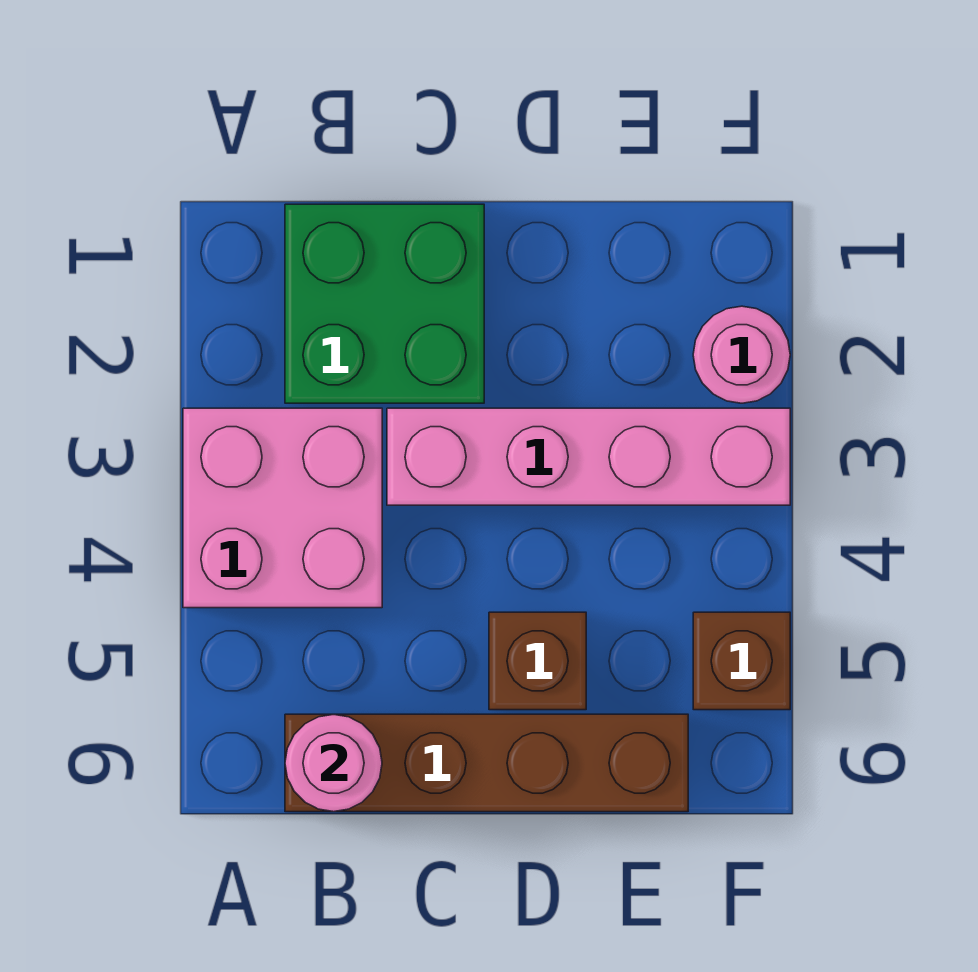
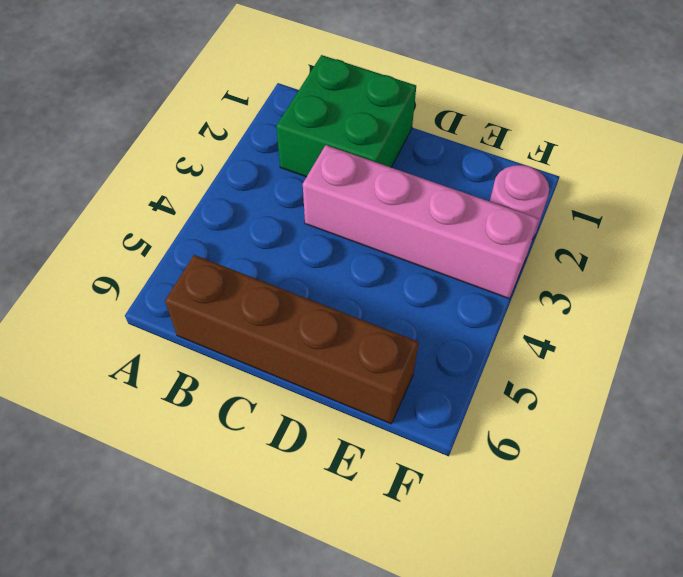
none -> pink 2x2 brick [183,408,382,608]
none -> brown 1x1 brick [489,612,586,710]

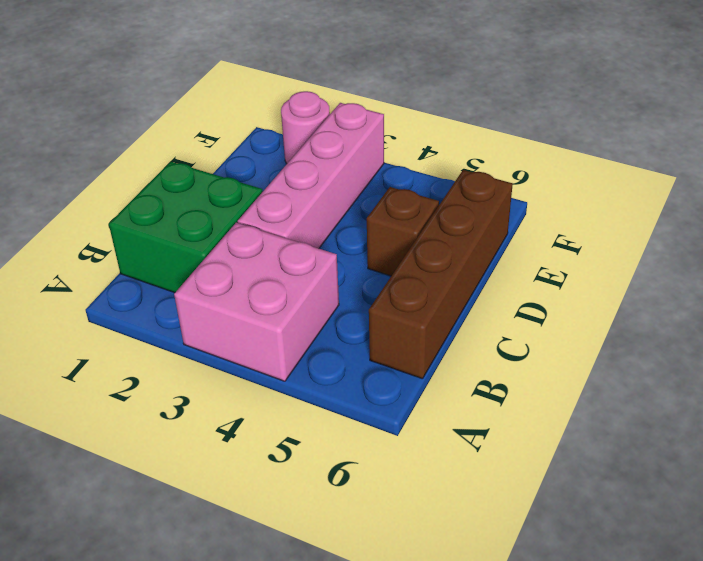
none -> brown 1x1 brick [693,612,790,710]
none -> pink 1x1 round brick [285,714,382,812]

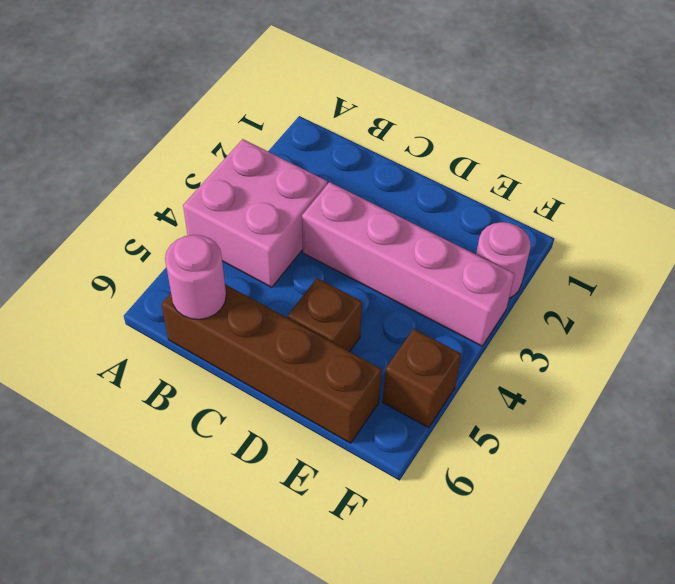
none -> green 2x2 brick [285,204,484,403]

